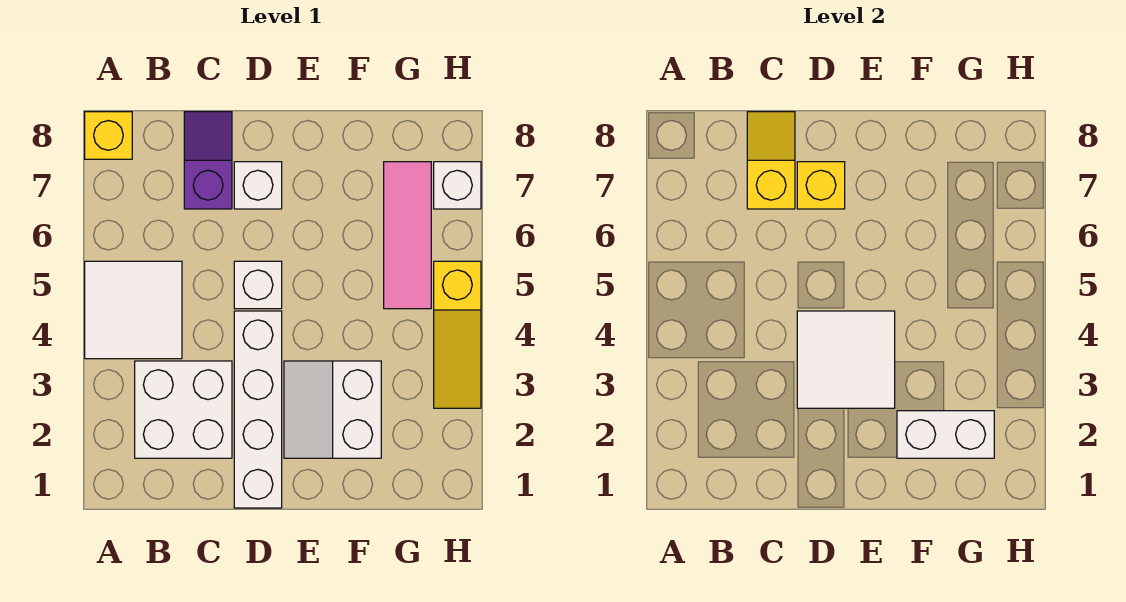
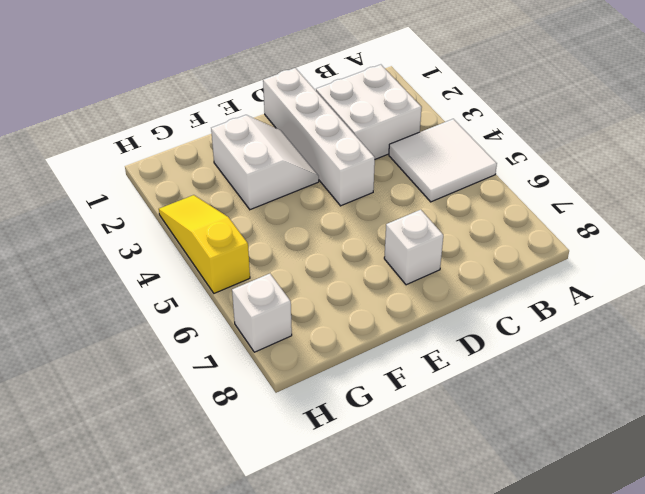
none -> yellow 1x1 brick [85,112,132,159]
none -> purple 1x2 slope [184,112,232,209]
none -> white 1x1 brick [234,261,282,309]

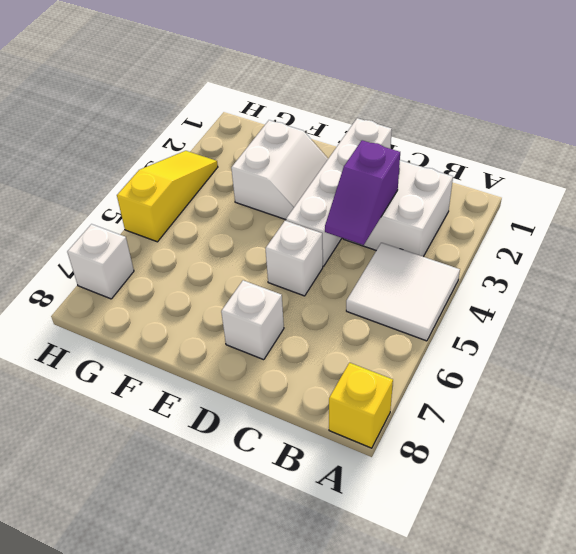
purple 1x2 slope [325,140,400,245] -> purple 1x2 slope moved to [184,112,232,209]
none -> pink 1x3 tile [384,162,431,309]
none -> yellow 1x2 slope [747,112,795,209]
none -> white 2x2 tile [797,311,895,408]

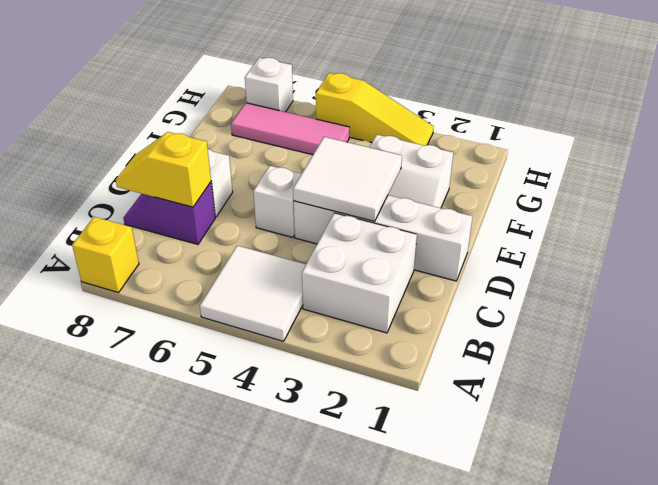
none -> yellow 1x1 brick [797,162,845,209]
none -> white 1x2 brick [897,411,994,458]

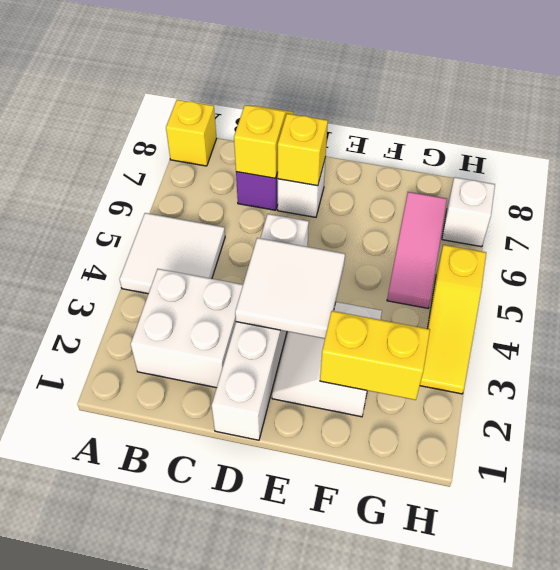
yellow 1x2 brick [320,311,430,400] -> white 1x2 brick [897,411,994,458]

